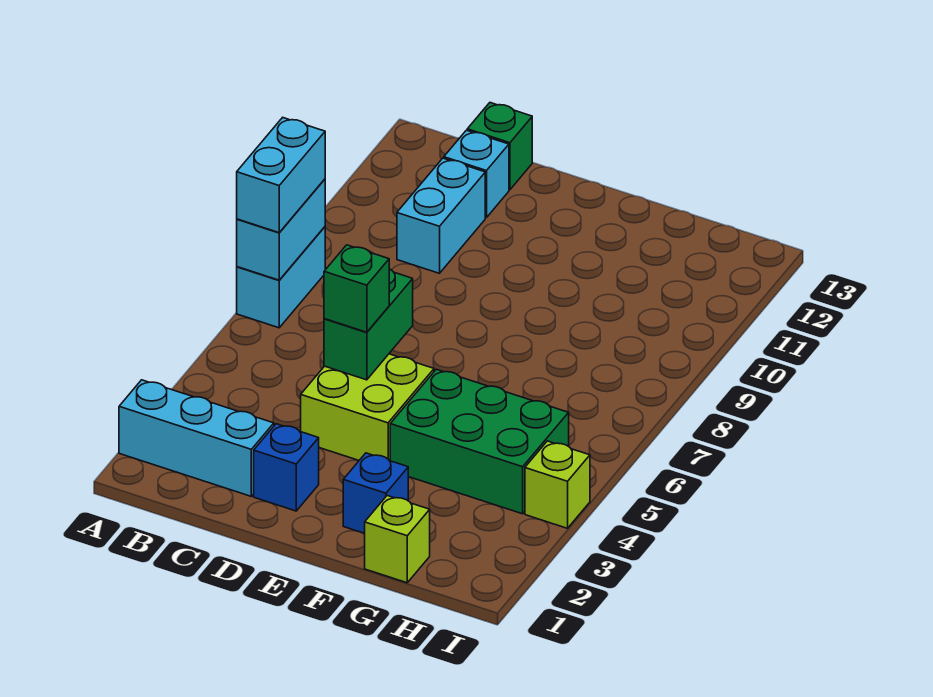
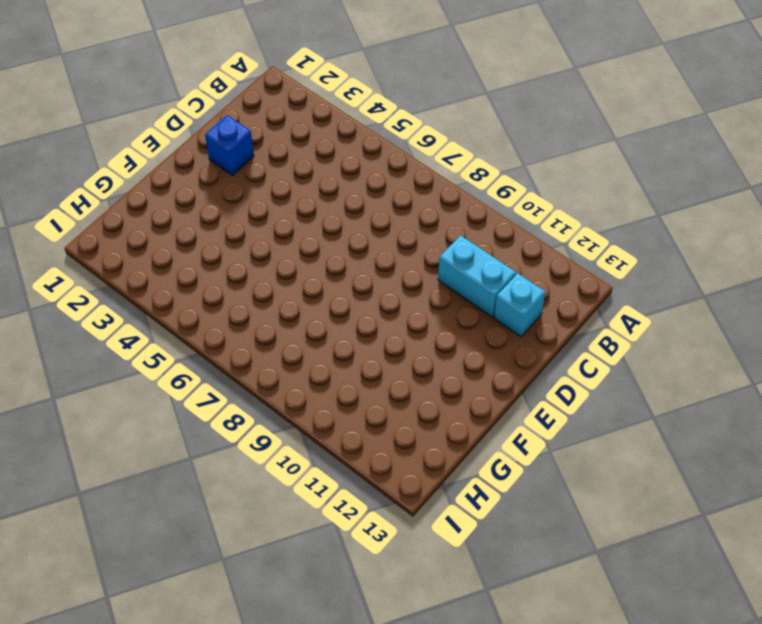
none -> cyan 1x3 brick [119,380,274,496]
none -> cyan 1x2 brick [237,227,325,328]
none -> green 1x1 brick [467,103,532,190]

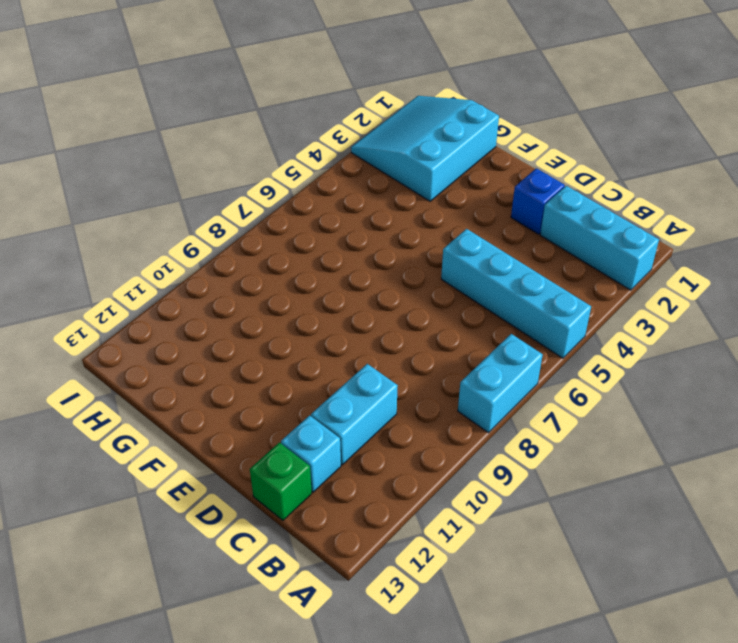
cyan 1x4 brick [441,229,591,358] -> lime 2x2 brick [301,354,434,461]
cyan 3x3 slope [351,96,499,201] -> lime 1x1 brick [365,496,430,583]
none -> blue 1x1 brick [343,453,408,533]
none -> green 2x3 brick [390,369,569,514]
none -> lime 1x1 brick [525,441,590,528]

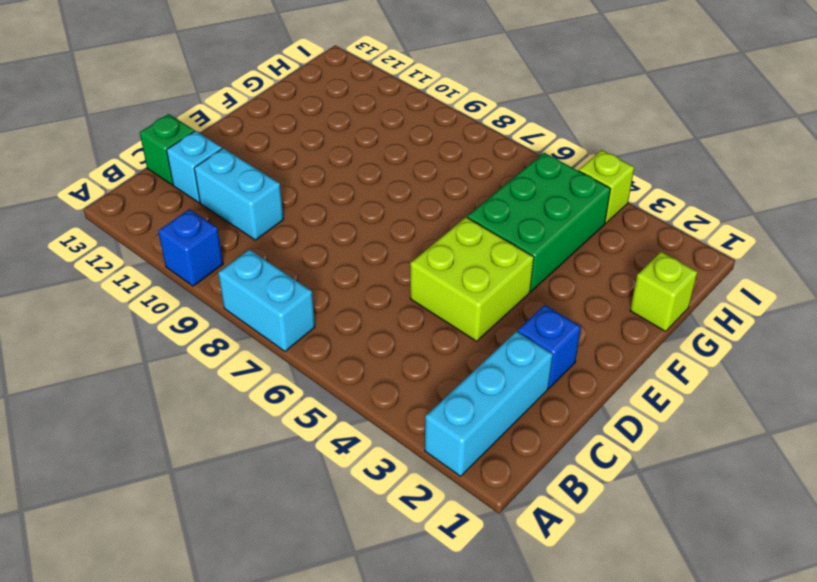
blue 1x1 brick [158,209,223,286] -> blue 1x1 brick moved to [343,453,408,533]
none -> cyan 1x2 brick [237,179,325,280]
none -> green 1x2 brick [324,269,413,380]
none -> cyan 1x2 brick [237,117,325,233]

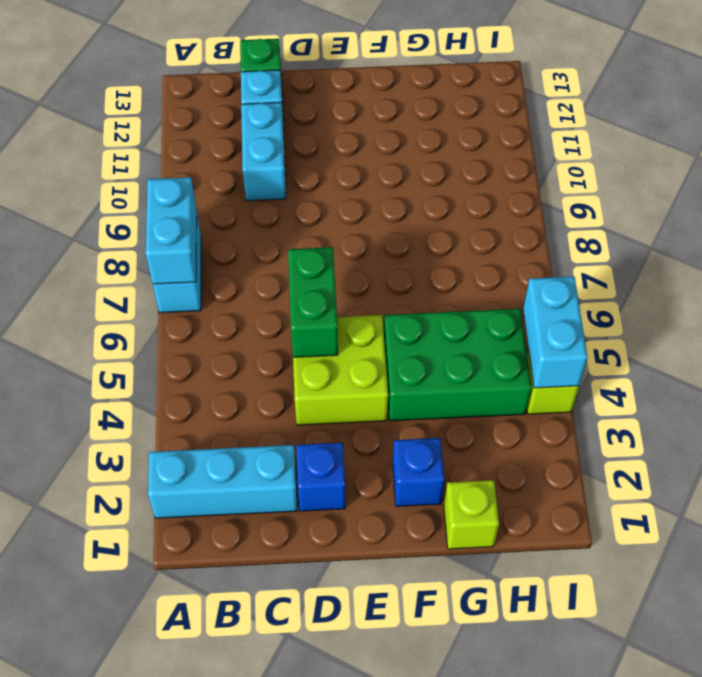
cyan 1x2 brick [523,277,588,388] -> cyan 1x2 brick moved to [237,117,325,233]
none -> green 1x1 brick [324,245,389,332]

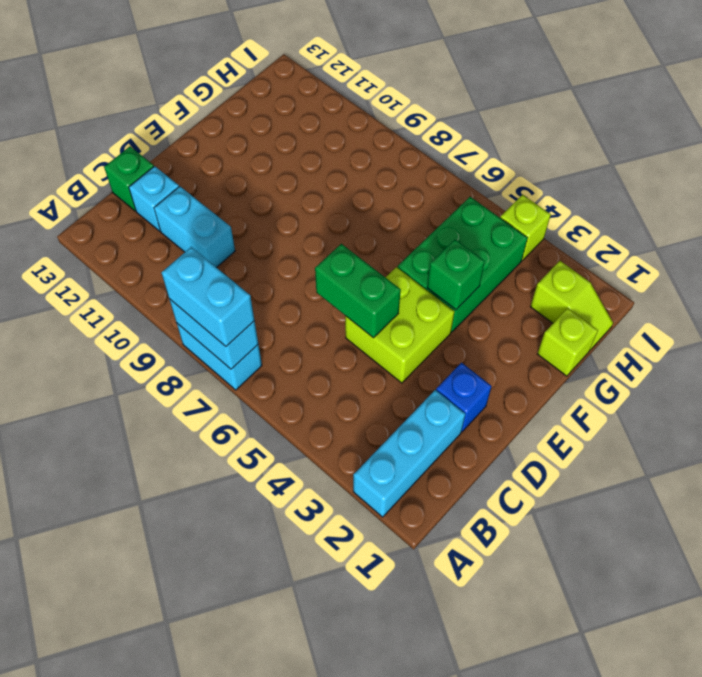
green 1x1 brick [427,240,485,310] -> green 1x1 brick moved to [324,245,389,332]
lime 1x2 slope [530,261,613,350] -> none
none -> blue 1x1 brick [343,453,408,533]

